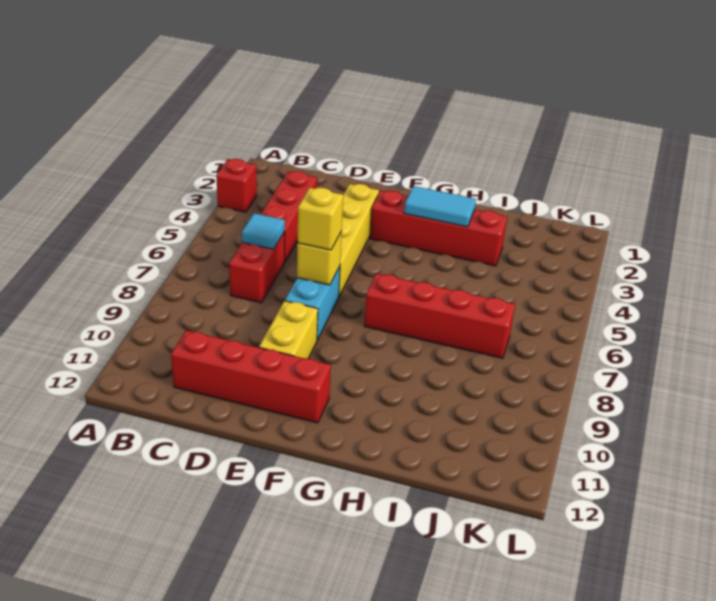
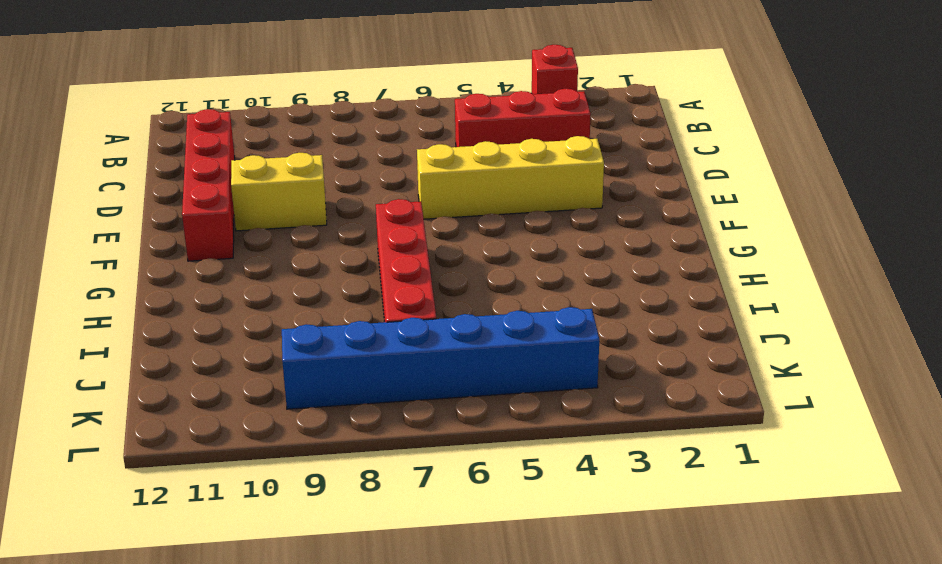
blue 1x6 brick [282,307,599,409] -> none
none -> red 1x2 brick [229,232,285,303]
none -> cyan 1x2 brick [285,266,340,340]
none -> red 1x4 brick [370,191,507,266]

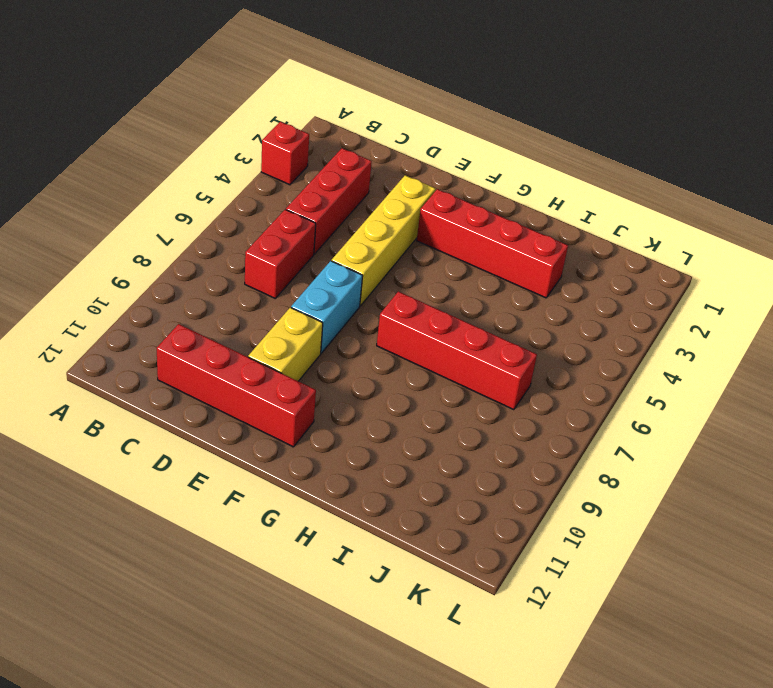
none -> cyan 1x1 tile [242,213,285,249]
none -> yellow 1x1 brick [297,231,342,285]
none -> cyan 1x2 tile [404,186,476,227]

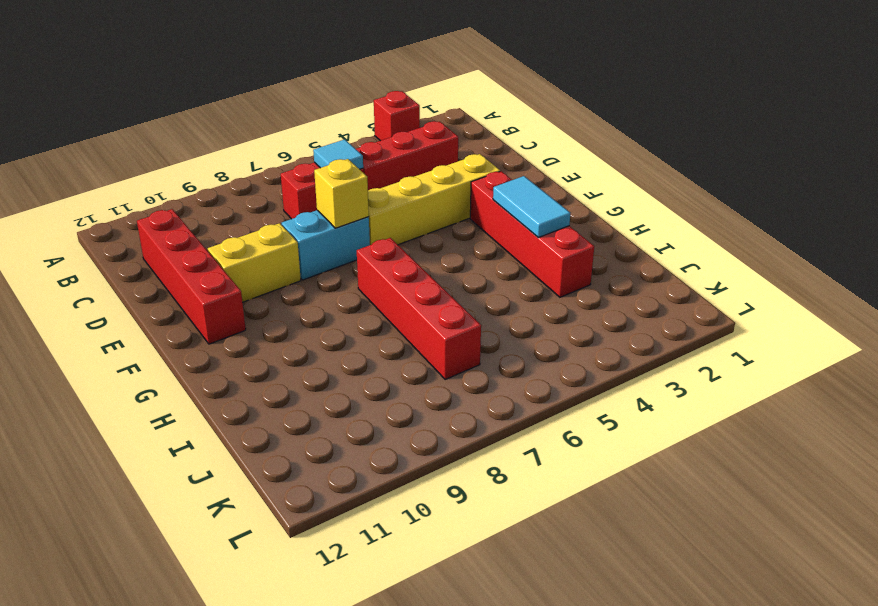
none -> yellow 1x1 brick [298,188,343,250]

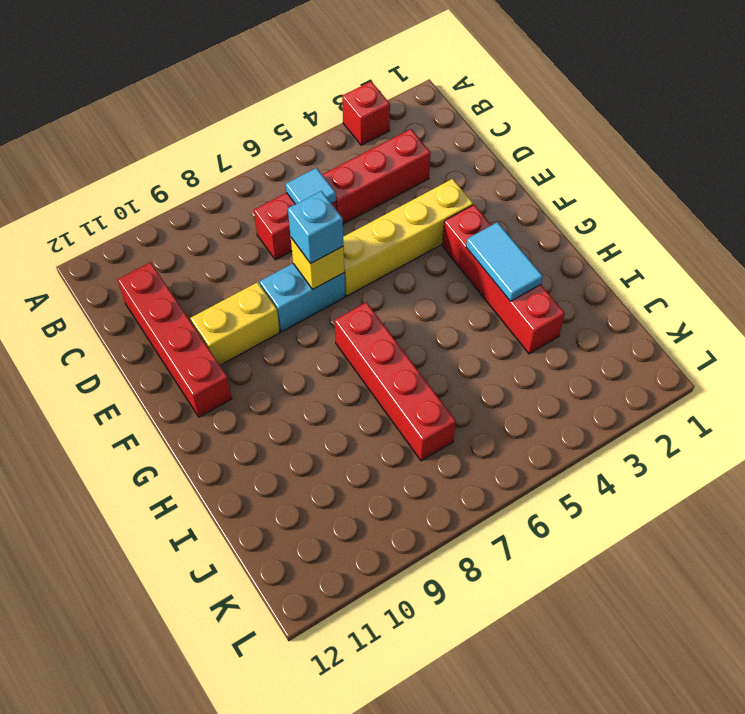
cyan 1x1 brick [288,191,343,263] -> yellow 1x1 brick [298,188,343,250]

